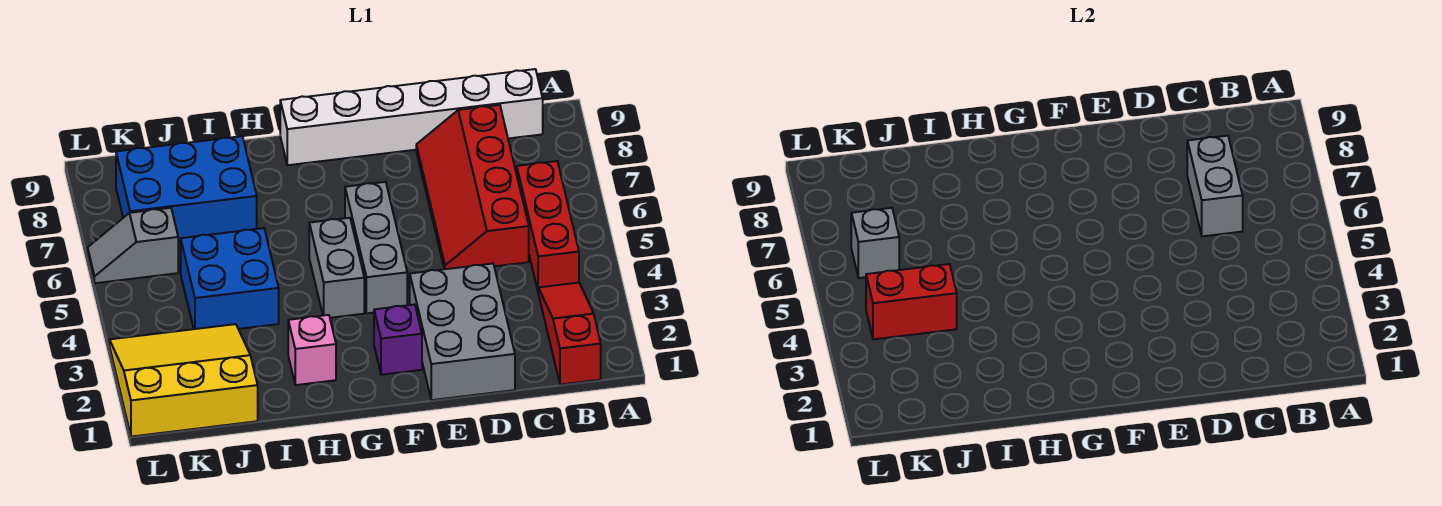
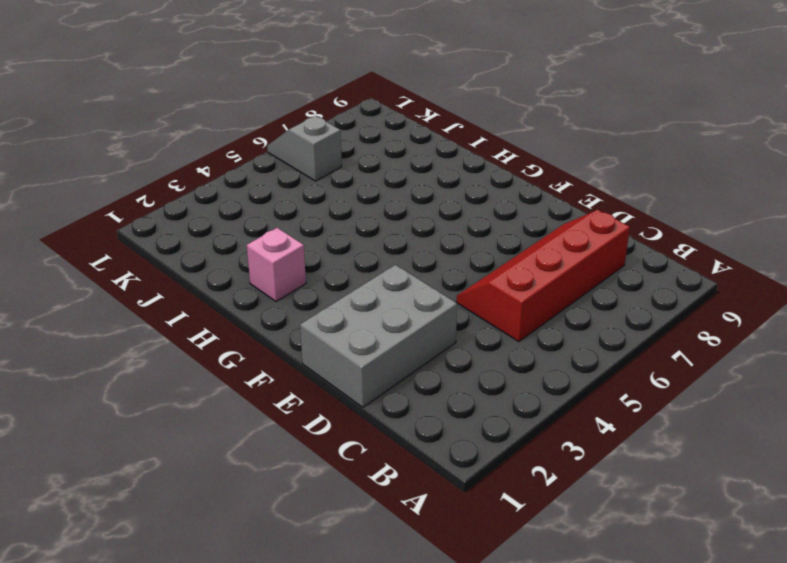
none -> red 1x3 slope [538,283,601,385]
none -> red 1x3 brick [517,161,579,290]
none -> white 1x6 brick [280,69,543,165]

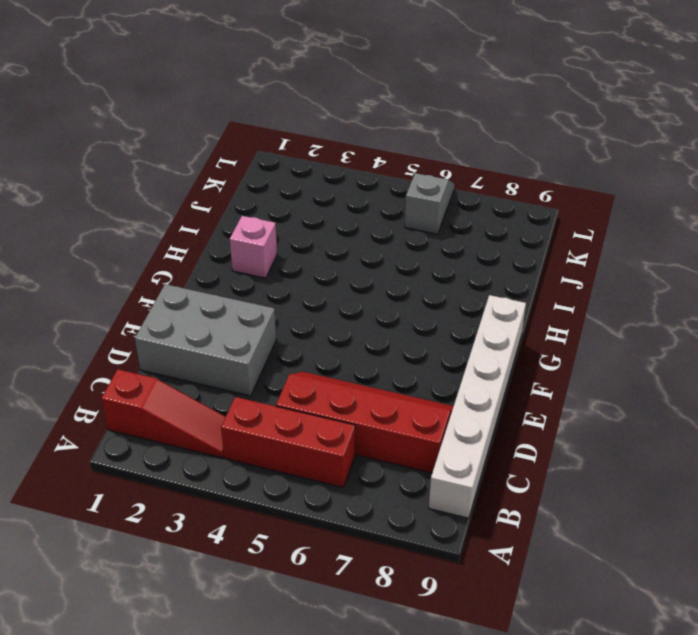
none -> purple 1x1 brick [374,305,422,375]
none -> grey 1x3 brick [345,182,407,313]
none -> grey 1x2 brick [309,218,364,318]

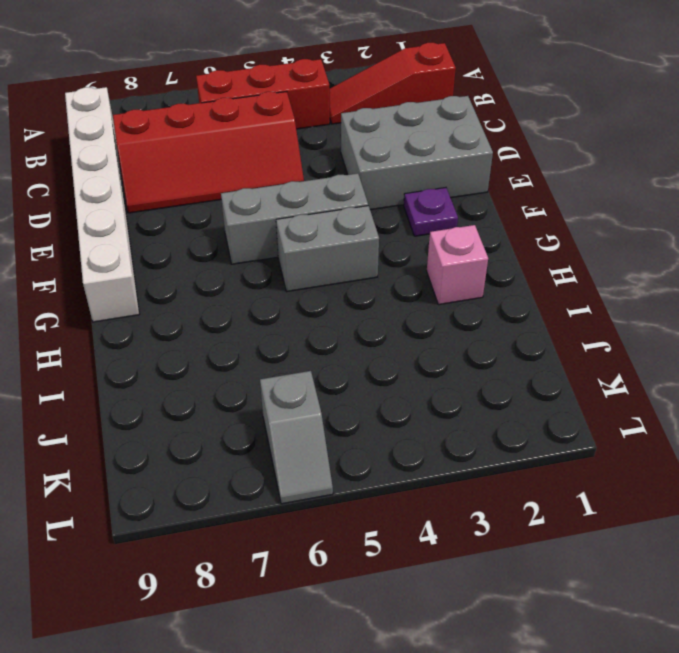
purple 1x1 plate [404,188,458,236] -> purple 1x1 brick [374,305,422,375]
none -> blue 2x2 brick [181,228,279,329]
none -> blue 2x3 brick [116,136,257,242]
none -> yellow 3x3 slope [109,324,258,437]

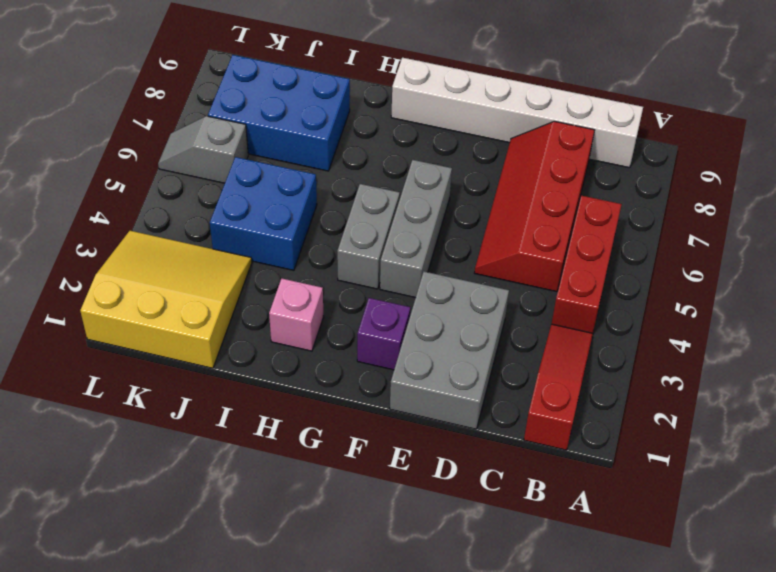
none -> grey 1x2 brick [1187,136,1243,236]
none -> red 1x2 brick [866,264,957,339]
none -> grey 1x1 brick [851,208,899,278]

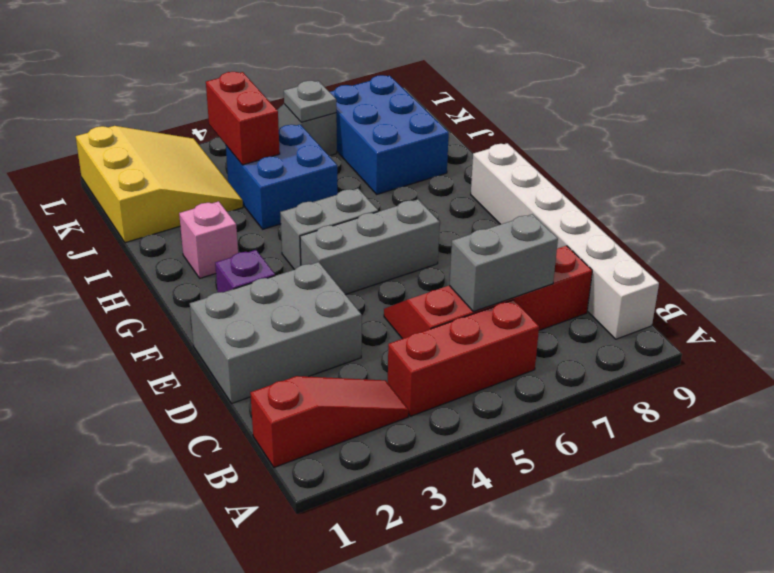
grey 1x1 plate [284,81,336,122] -> grey 1x1 brick [851,208,899,278]

